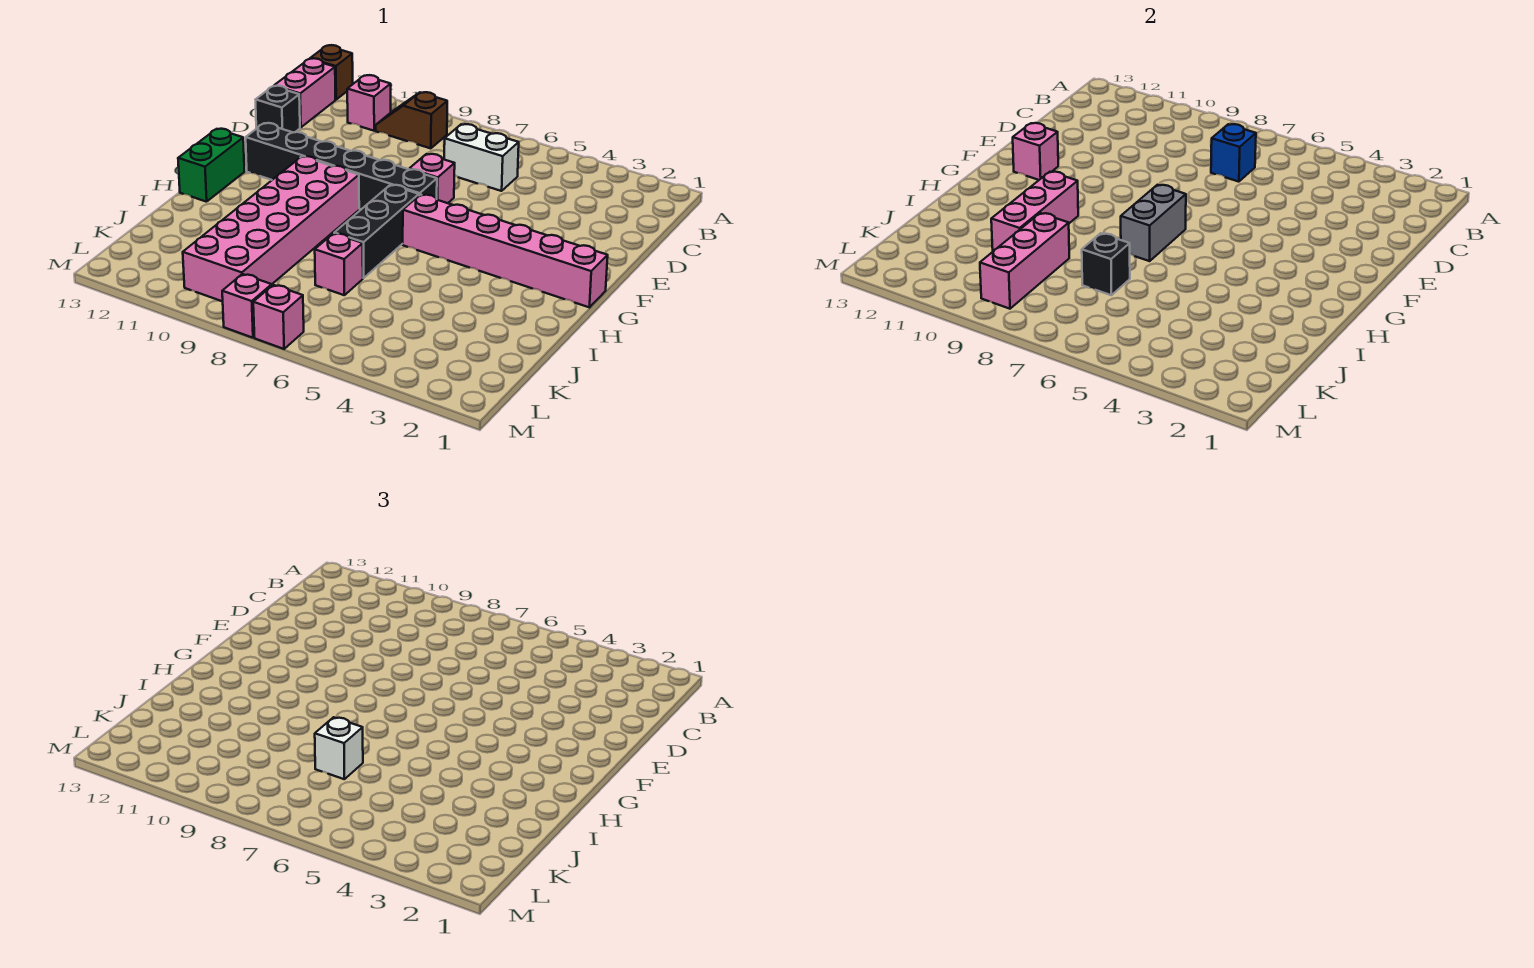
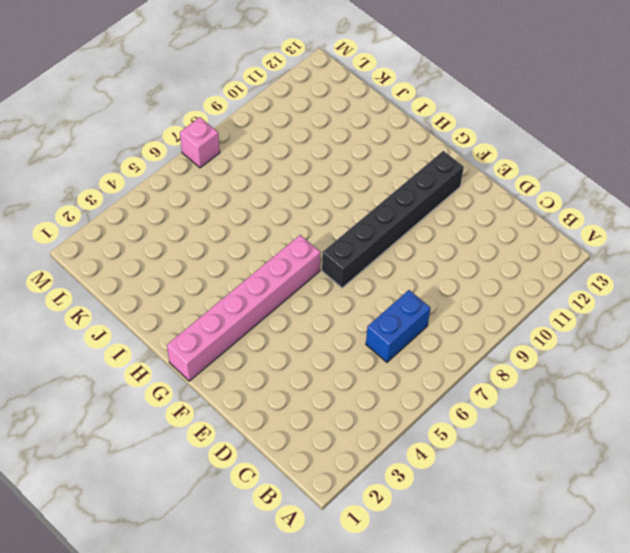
blue 1x2 brick [366,290,430,362] -> white 1x2 brick [444,124,519,191]
none -> brown 1x1 brick [310,45,353,100]
none -> brown 1x2 slope [376,92,447,148]
none -> pink 1x1 brick [347,75,391,131]

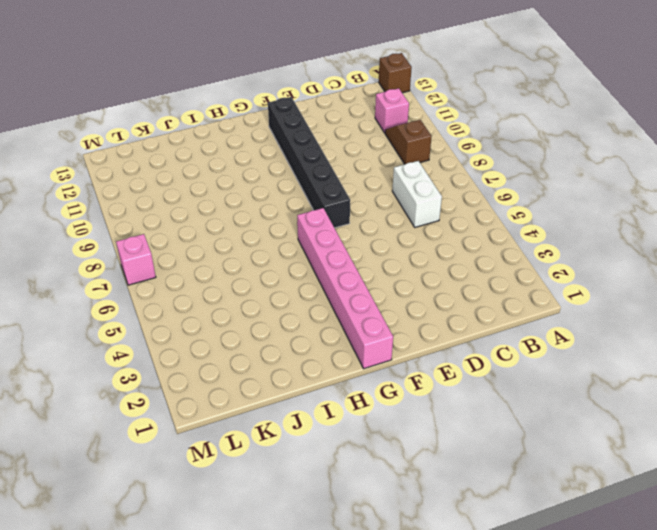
none -> pink 1x2 brick [274,58,335,127]
none -> black 1x1 brick [256,86,300,132]
none -> pink 1x1 brick [409,154,455,203]

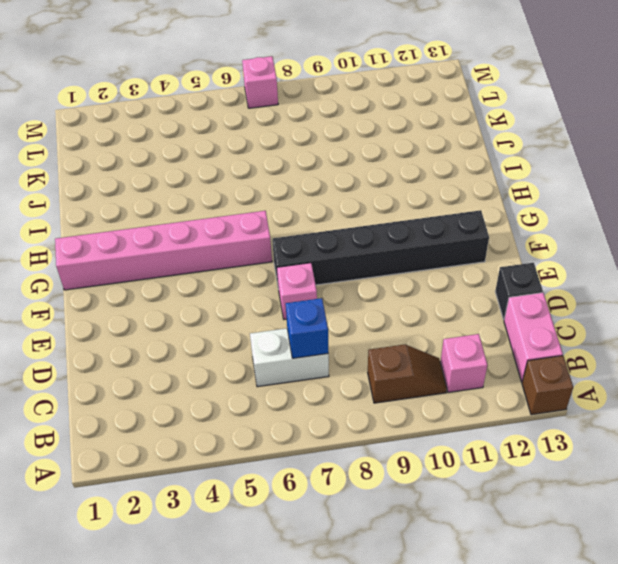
none -> black 1x3 brick [334,185,419,278]
none -> pink 2x6 brick [183,156,359,301]
none -> green 1x2 brick [178,129,245,202]

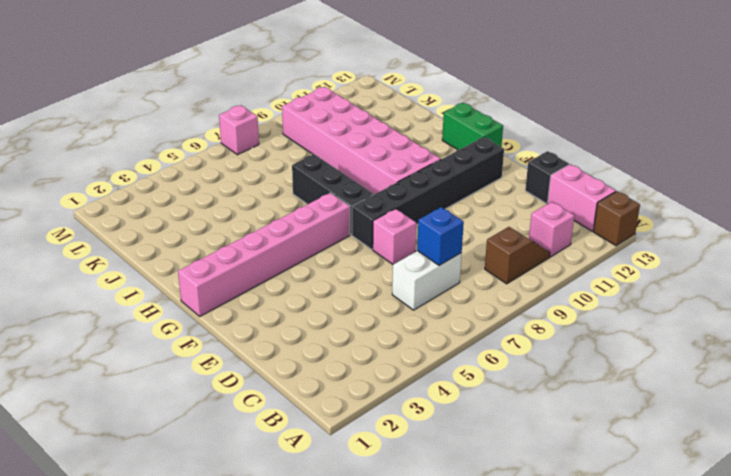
none -> pink 1x1 brick [315,233,363,295]
none -> pink 1x1 brick [222,274,272,338]
none -> pink 1x1 brick [1013,123,1058,180]

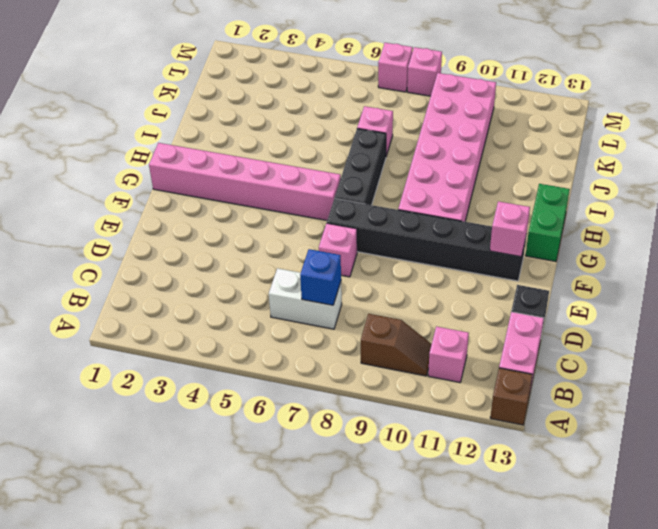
none -> grey 1x2 brick [1121,185,1186,261]
none -> pink 1x3 brick [991,172,1078,251]
none -> black 1x1 brick [1082,233,1130,295]

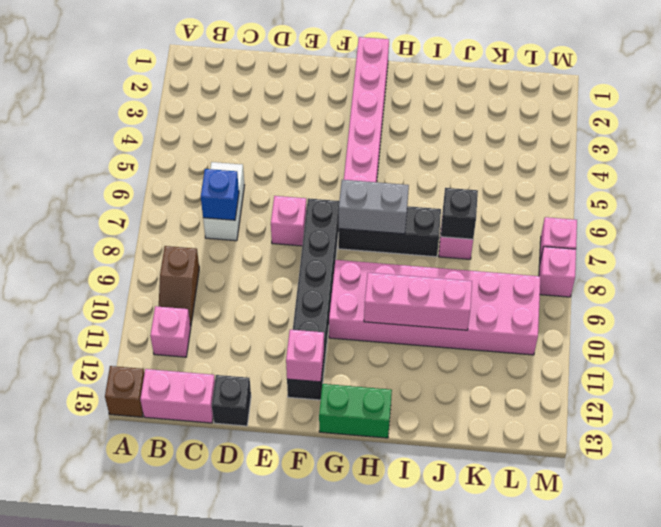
none -> pink 1x3 brick [980,213,1069,309]
none -> white 1x1 brick [315,717,363,779]

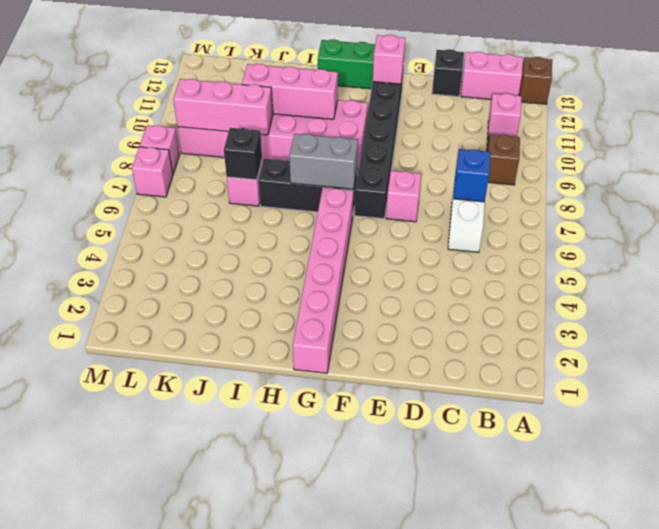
none -> white 1x1 brick [315,717,363,779]

